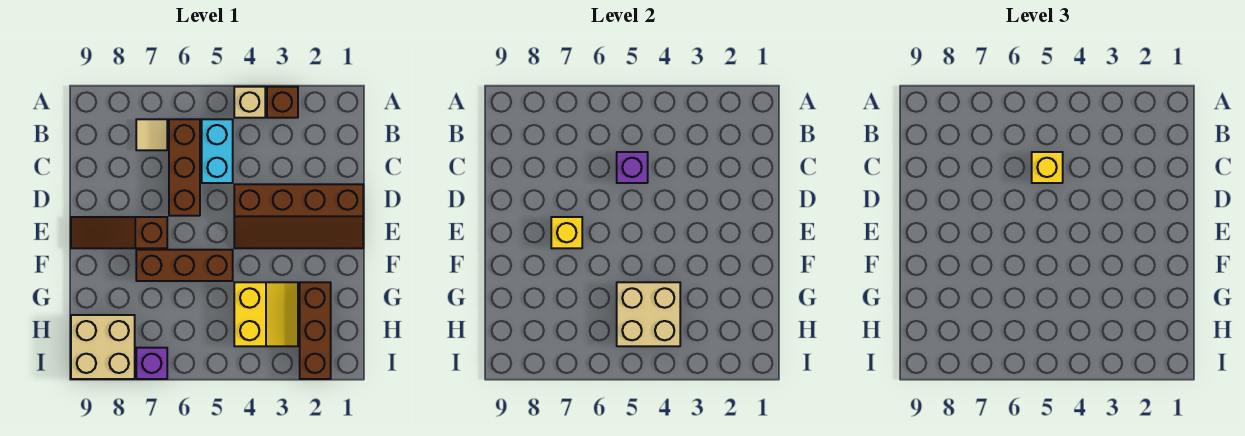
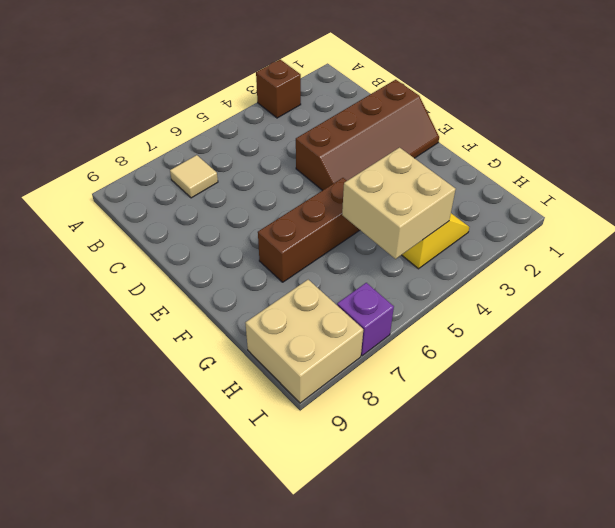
none -> tan 1x1 brick [234,87,265,118]
none -> cyan 1x2 brick [202,119,233,183]
none -> brown 1x3 brick [169,119,200,216]

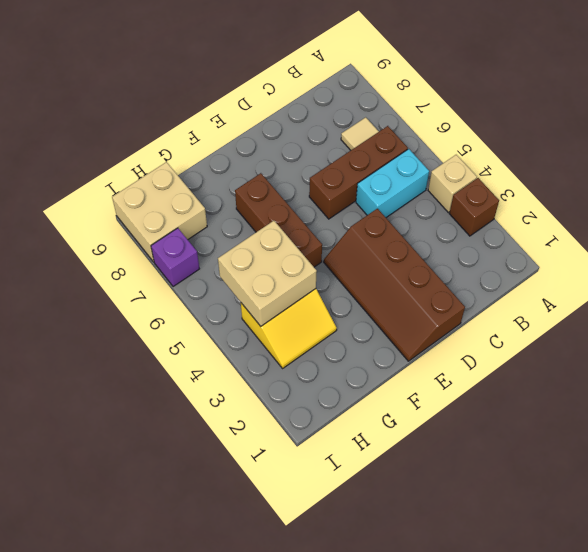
none -> brown 1x3 slope [71,217,167,248]
none -> brown 1x3 brick [300,282,331,379]
none -> purple 1x1 brick [617,152,648,183]

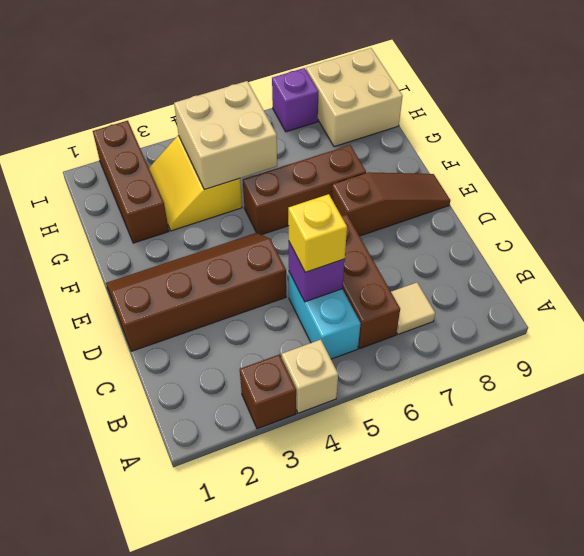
none -> yellow 1x1 brick [551,217,582,248]

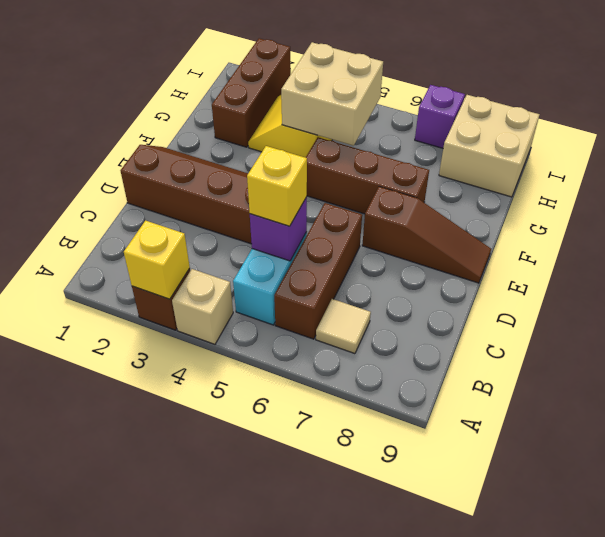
yellow 1x1 brick [124,220,190,299] -> yellow 1x1 brick moved to [551,217,582,248]

